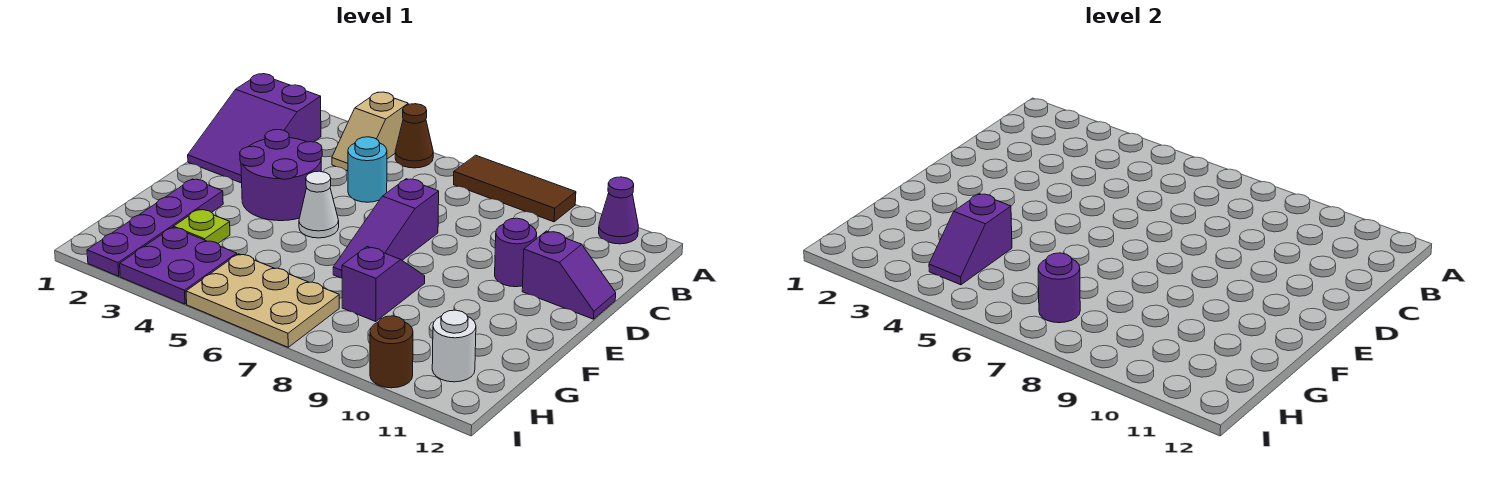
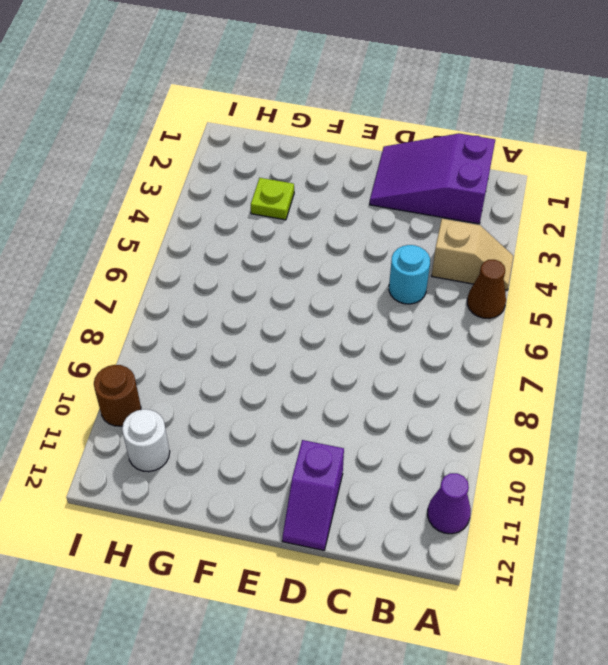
tan 1x2 slope [432,219,514,290] -> tan 1x2 slope turned to [332,92,408,171]
none -> brown 1x3 tile [454,155,576,222]
none -> purple 2x2 round brick [240,130,322,221]
none -> purple 1x3 slope [333,179,439,278]

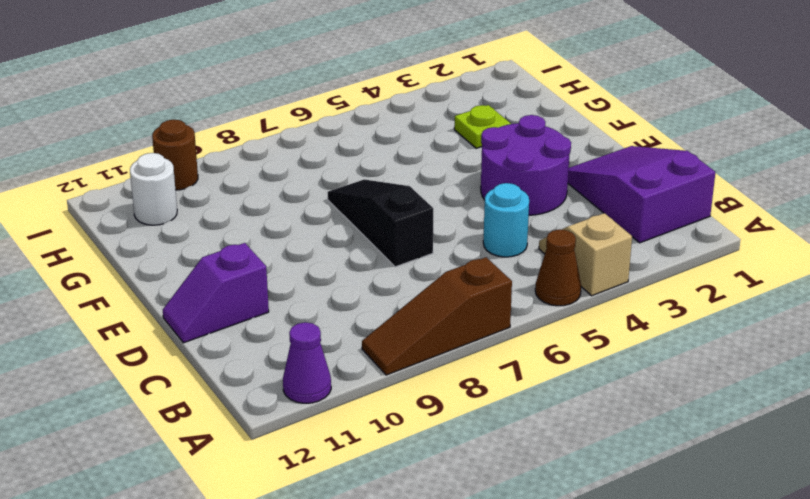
brown 1x3 slope [362,257,512,375] -> brown 1x3 tile [454,155,576,222]
black 1x3 slope [328,179,433,267] -> purple 1x3 slope [333,179,439,278]
none -> purple 1x1 round brick [495,218,537,287]
none -> white 1x1 cone [299,171,339,238]
none -> purple 1x4 plate [87,179,223,276]

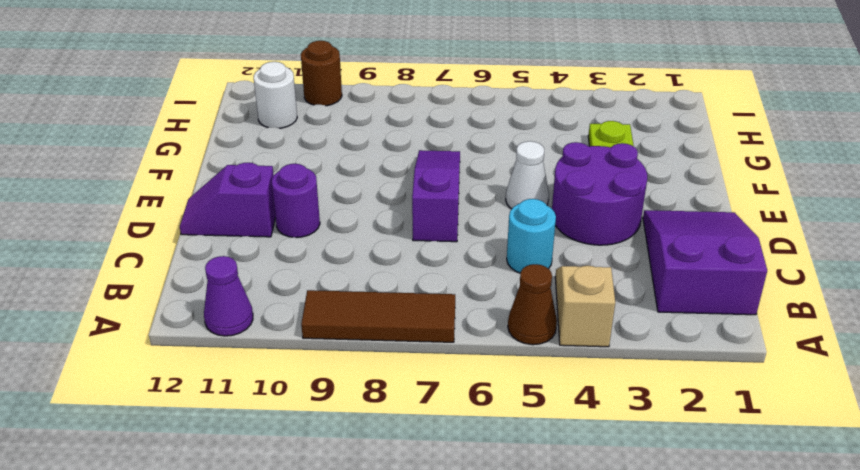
none -> purple 1x4 plate [87,179,223,276]
none -> purple 1x2 slope [342,247,425,321]
none -> purple 2x2 plate [120,227,237,304]

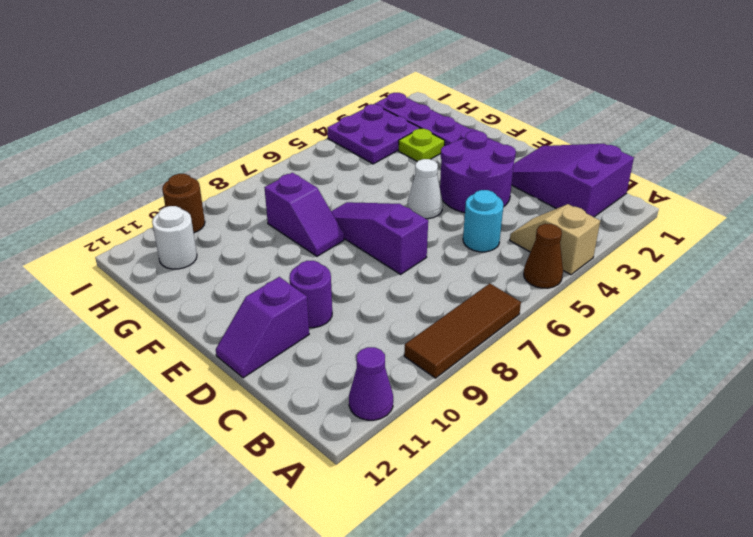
none -> tan 2x3 plate [186,254,339,347]
none -> purple 1x2 slope [929,194,1012,285]
none -> purple 1x1 round brick [1038,253,1080,323]

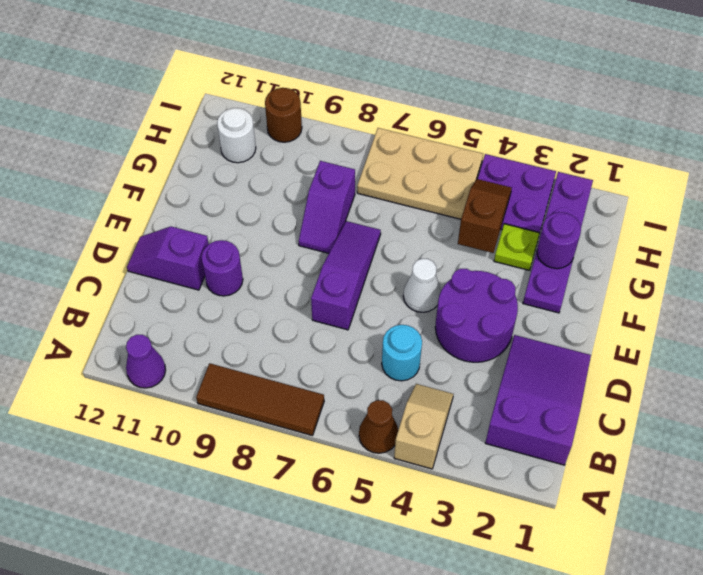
purple 1x1 round brick [537,212,581,269] -> purple 1x1 round brick moved to [1038,253,1080,323]
brown 1x2 slope [458,179,512,253] -> purple 1x2 slope [929,194,1012,285]

